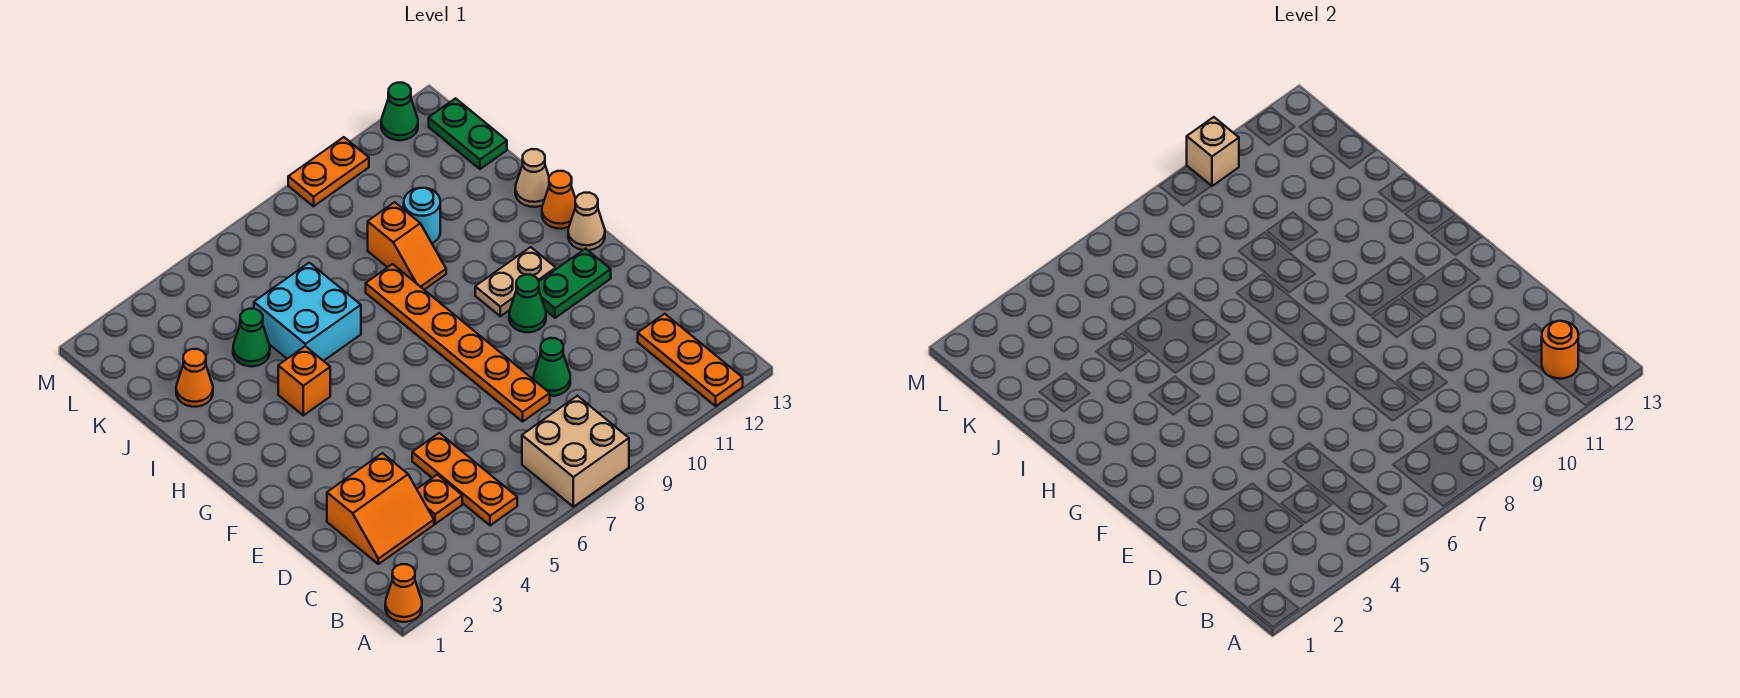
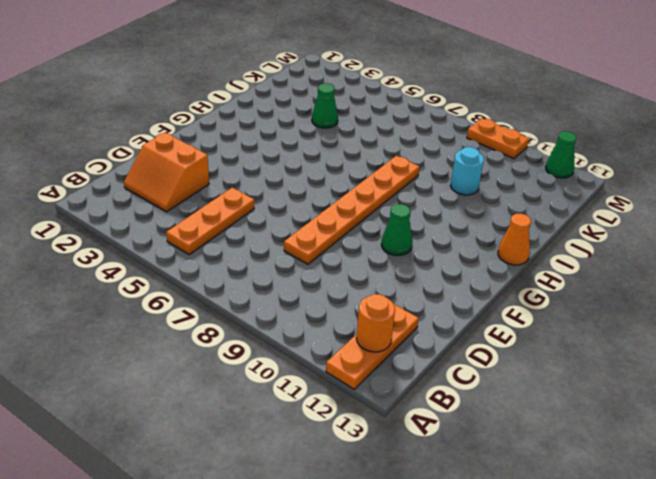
none -> orange 1x1 cone [385,564,422,622]
none -> tan 2x2 brick [522,396,629,507]
none -> orange 1x1 plate [417,475,462,524]

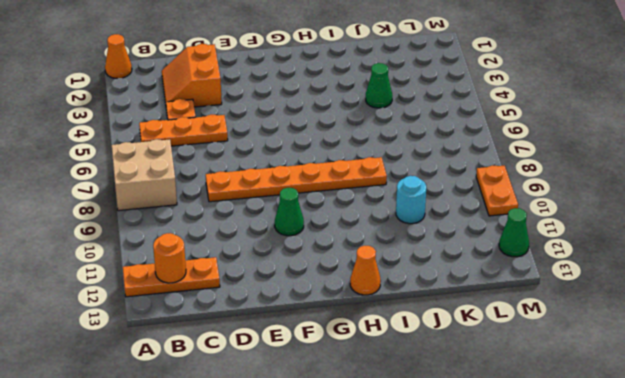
none -> green 1x1 cone [534,338,570,396]
none -> green 1x2 plate [539,249,611,318]
none -> tan 1x2 plate [475,247,556,316]

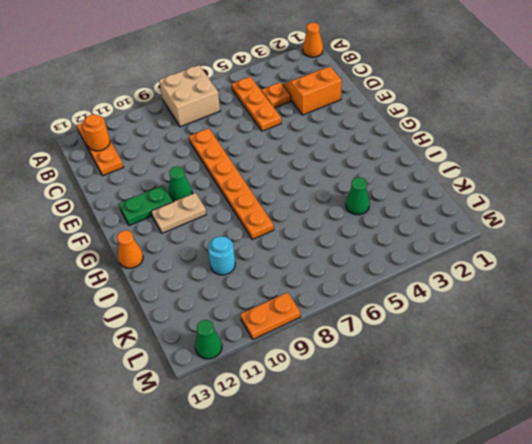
none -> green 1x1 cone [534,338,570,396]
none -> tan 1x1 cone [568,193,605,250]
none -> orange 1x1 brick [278,346,330,415]

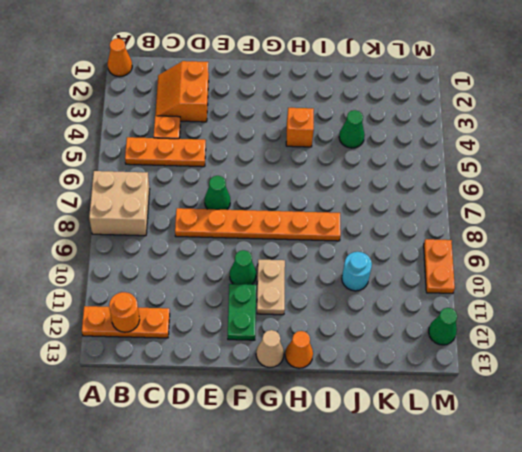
green 1x1 cone [205,176,230,210] -> green 1x1 cone moved to [534,338,570,396]
none -> cyan 2x2 brick [254,263,361,361]
none -> orange 1x2 slope [368,202,446,290]
none -> tan 1x1 cone [515,149,549,207]

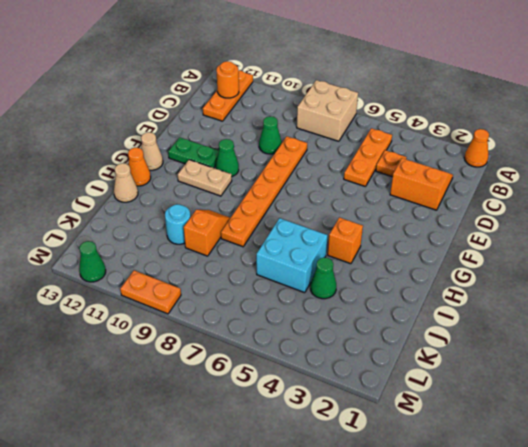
none -> orange 1x1 cone [176,349,213,407]
none -> green 1x2 plate [429,98,507,169]
none -> tan 1x1 brick [1187,117,1239,186]

